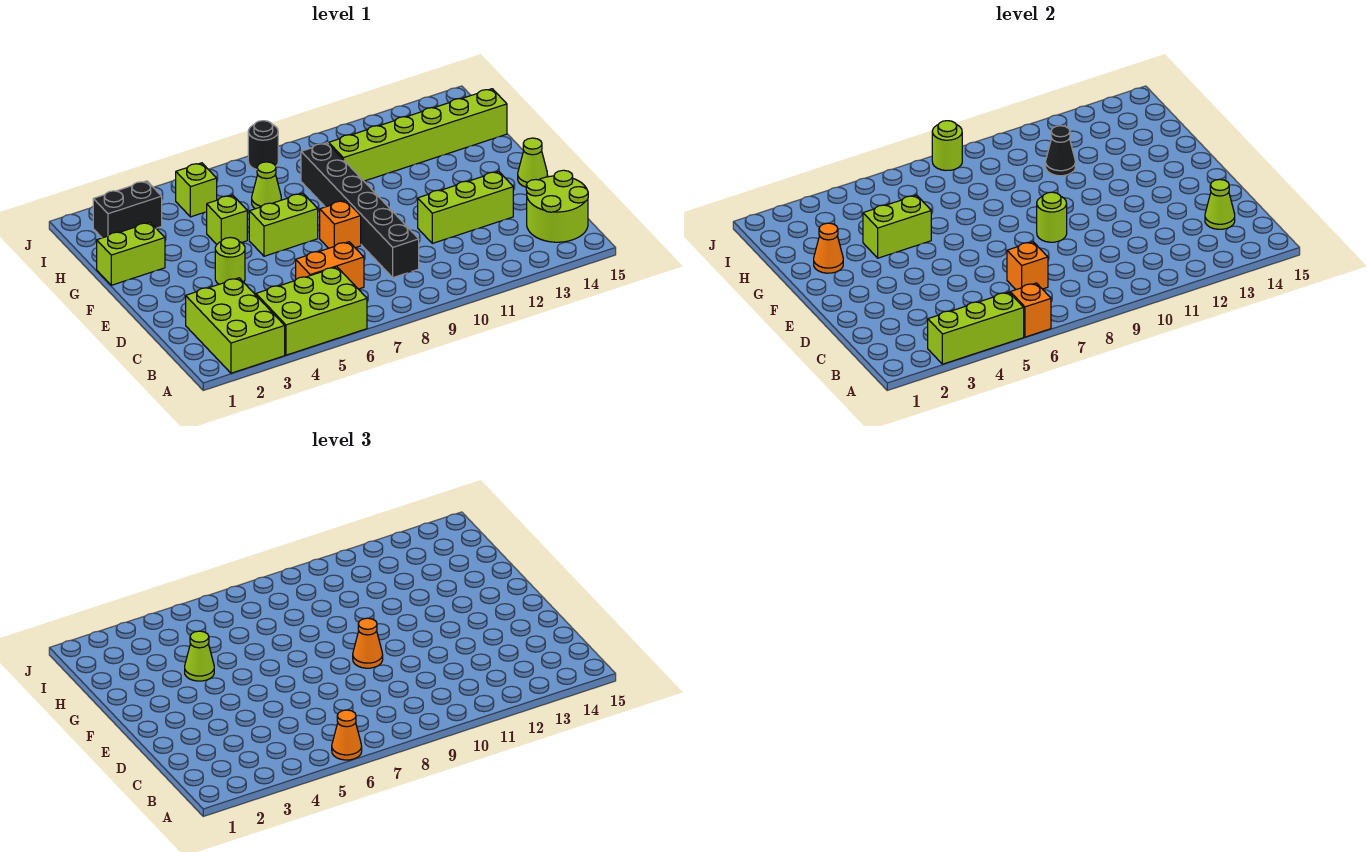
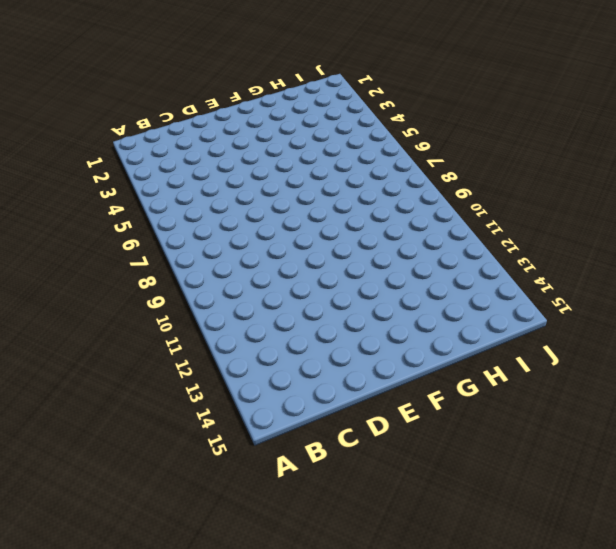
none -> lime 2x3 brick [186,278,285,373]
none -> lime 2x3 brick [256,267,367,355]
none -> lime 2x2 round brick [526,170,588,242]

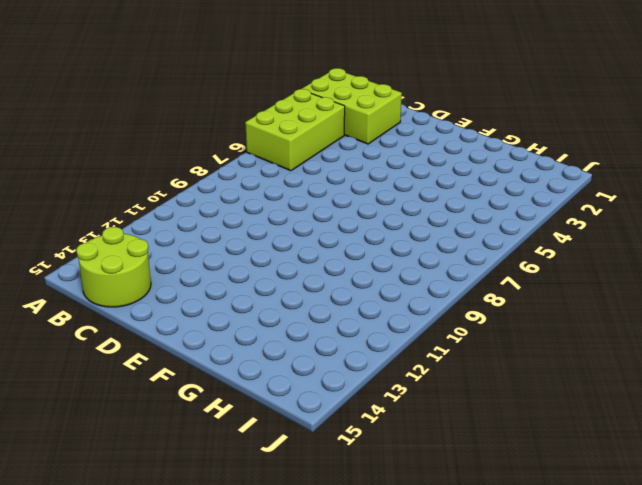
none -> orange 1x2 brick [296,242,364,289]
none -> black 1x6 brick [301,143,419,278]
none -> lime 1x3 brick [418,171,513,243]

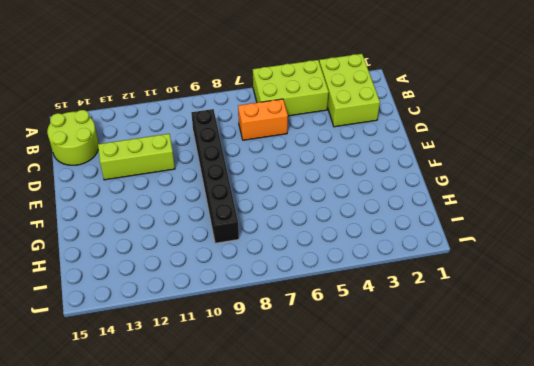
none -> lime 1x1 round brick [215,237,245,284]
none -> orange 1x1 brick [320,200,361,248]
none -> lime 1x1 cone [518,138,548,187]

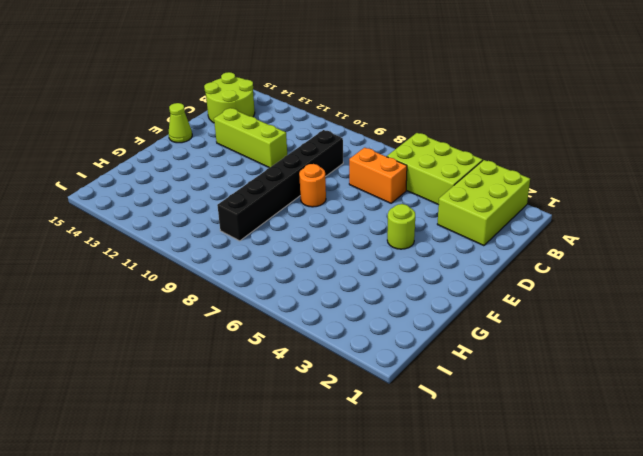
orange 1x1 round brick [299,164,326,207] -> orange 1x1 brick [320,200,361,248]
none -> lime 1x2 brick [249,193,318,256]
none -> lime 1x2 brick [97,222,165,285]
none -> lime 1x1 brick [207,195,247,244]

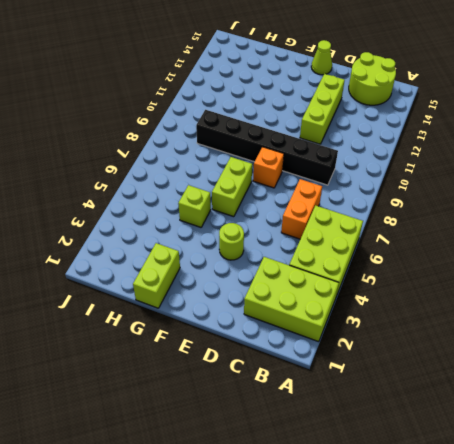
none -> lime 1x1 cone [252,162,281,209]
none -> lime 1x6 brick [329,89,507,181]
none -> black 1x2 brick [93,181,162,238]

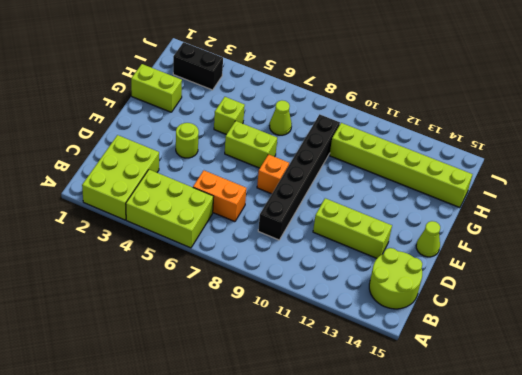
none -> lime 1x1 brick [176,163,217,217]
none -> black 1x1 round brick [248,121,278,170]
none -> lime 1x3 brick [928,292,1024,364]

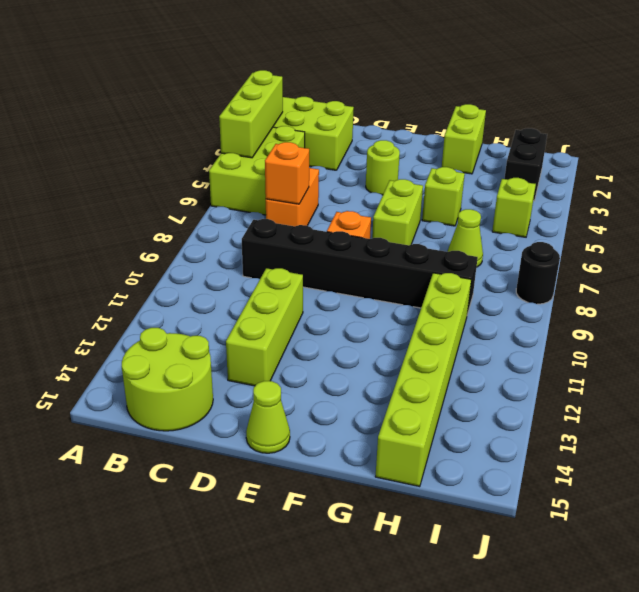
none -> orange 1x1 brick [1010,283,1051,337]
none -> lime 1x1 cone [1205,179,1235,229]
none -> lime 1x1 round brick [1037,192,1067,242]

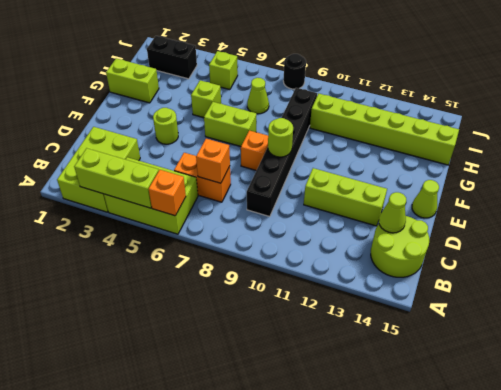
none -> orange 1x1 cone [814,223,843,273]
none -> lime 1x2 brick [863,195,931,258]
none -> black 1x1 cone [1046,126,1075,176]

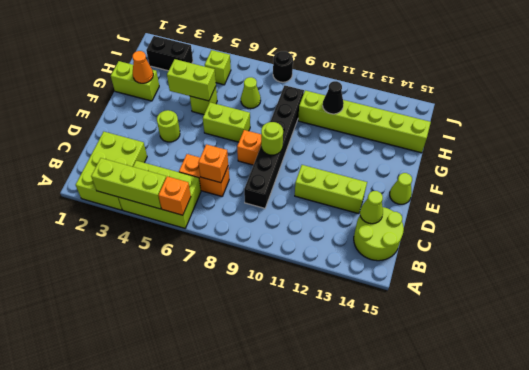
none -> lime 1x1 round brick [932,121,962,171]
none -> orange 1x1 cone [332,710,362,760]
none -> orange 1x1 cone [353,618,383,668]

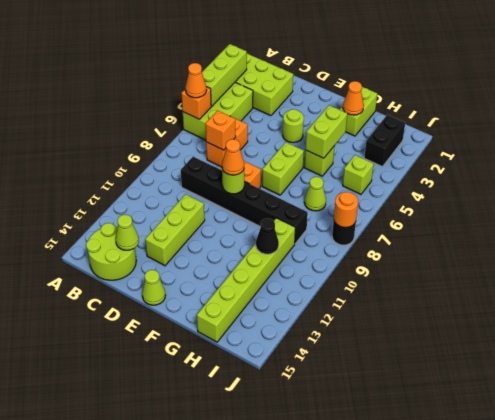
orange 1x1 round brick [334,192,358,228] -> lime 1x1 round brick [932,121,962,171]
none -> lime 1x1 cone [185,631,214,681]

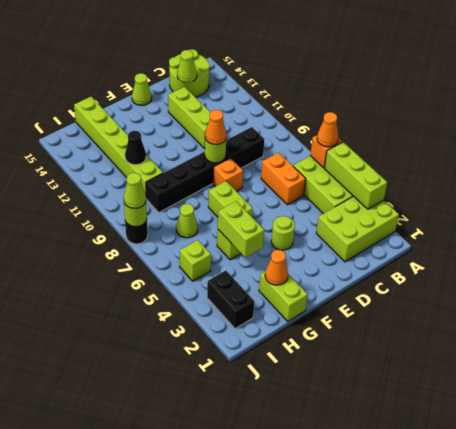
lime 1x1 cone [124,173,146,209] -> lime 1x1 cone moved to [185,631,214,681]
none -> orange 1x1 brick [1007,242,1048,290]

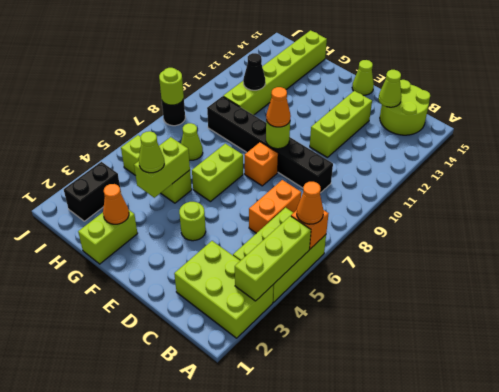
none -> orange 1x1 brick [1007,242,1048,290]

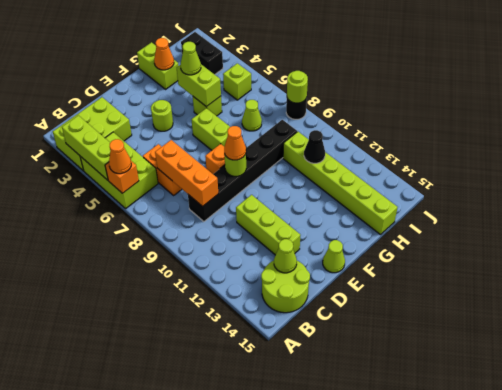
orange 1x3 brick [155,140,218,206] -> orange 1x1 brick [1007,242,1048,290]

